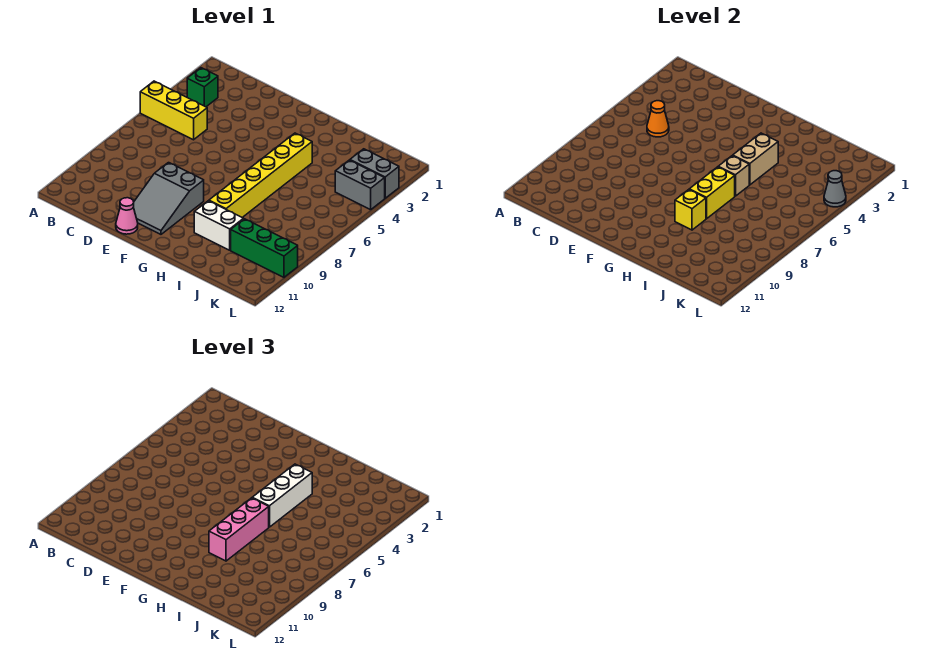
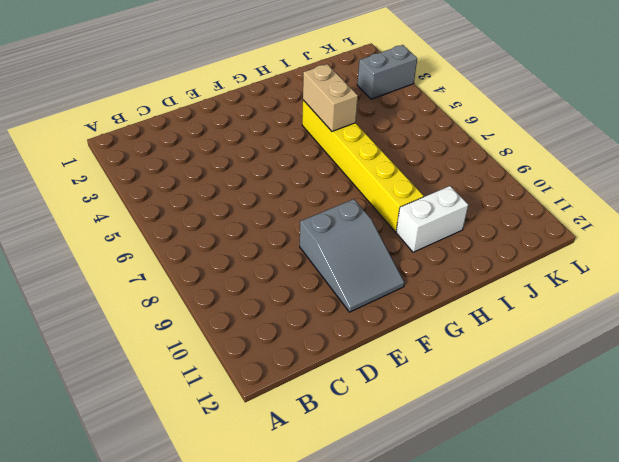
none -> yellow 1x3 brick [140,81,207,140]
none -> green 1x1 brick [187,68,218,107]
none -> pink 1x1 cone [116,198,138,234]

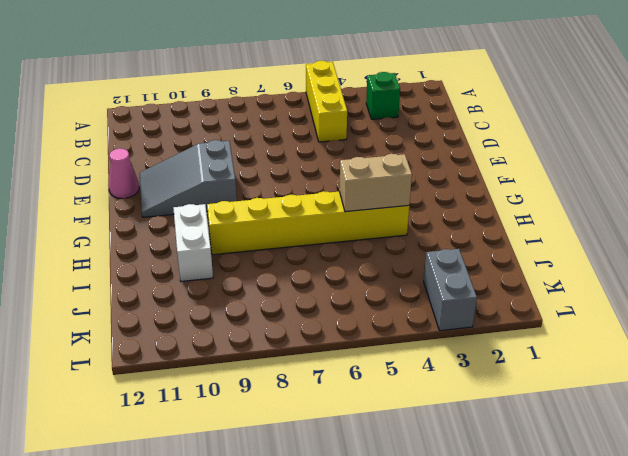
none -> green 1x3 brick [231,219,298,277]
none -> grey 1x2 brick [335,160,385,210]
none -> orange 1x1 cone [647,101,669,137]

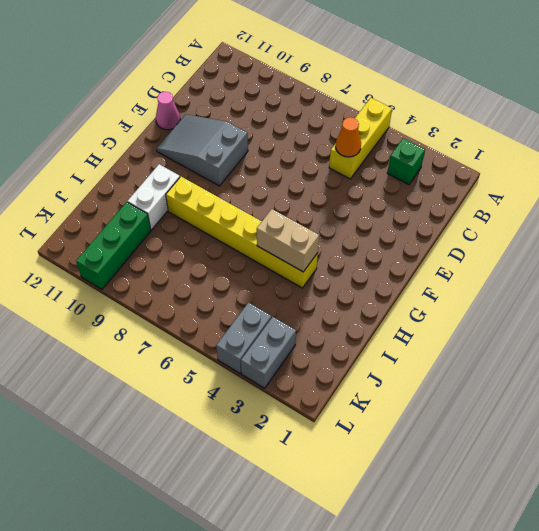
none -> tan 1x1 brick [718,156,749,196]
none -> yellow 1x2 brick [689,167,735,219]
none -> yellow 1x1 brick [675,190,706,230]

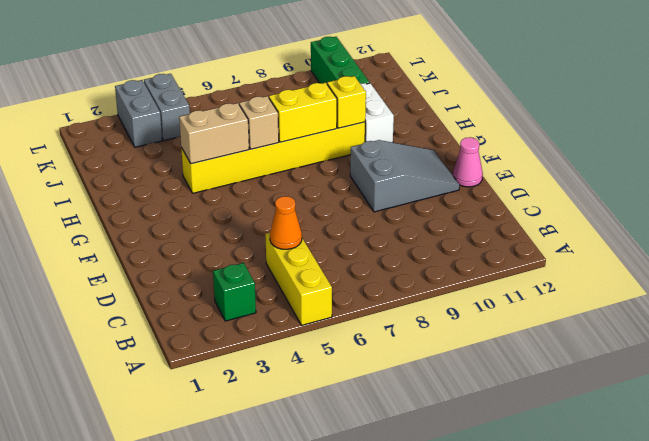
none -> grey 1x1 cone [824,171,846,207]
none -> white 1x3 brick [252,464,312,527]
none -> pink 1x3 brick [209,498,269,561]

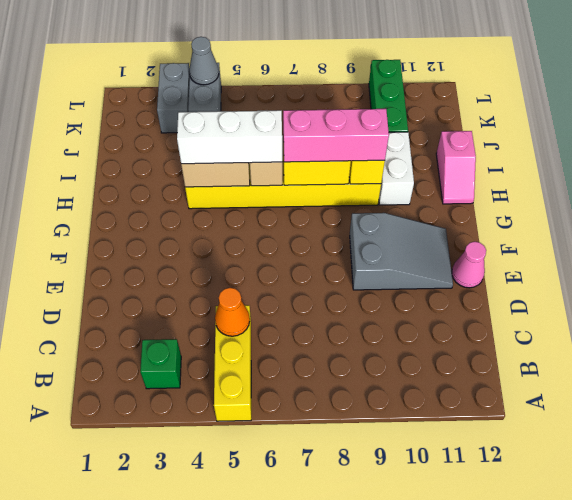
pink 1x2 slope [436,131,476,204] -> none

